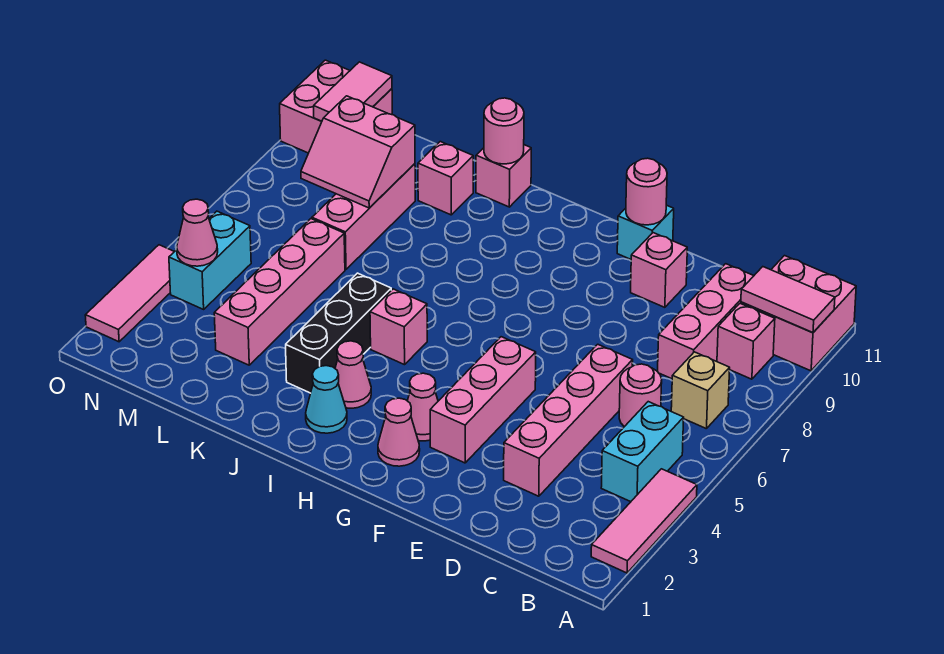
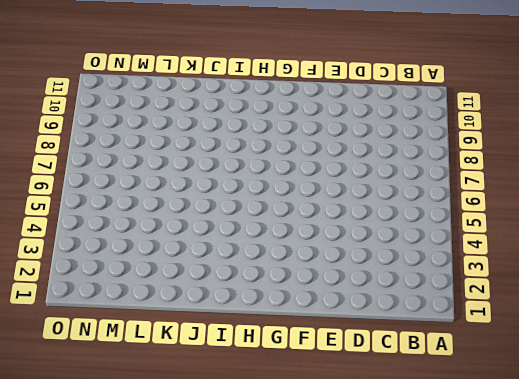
none -> pink 1x3 tile [591,469,697,573]
none -> pink 2x2 brick [741,256,856,371]
none -> cyan 1x2 brick [601,402,684,502]
none -> tan 1x1 brick [671,352,730,429]

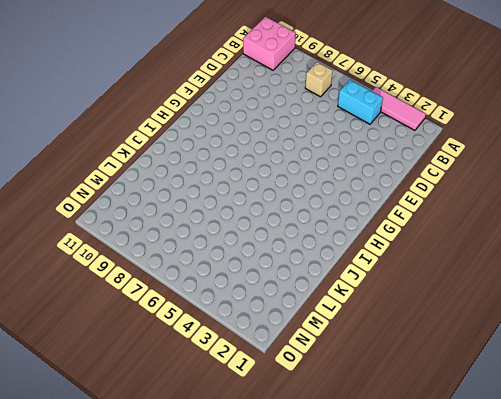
none -> pink 1x1 brick [717,303,775,379]
none -> pink 1x1 round brick [619,364,662,427]
none -> pink 1x3 brick [658,264,754,379]
none -> pink 1x4 brick [504,344,633,496]

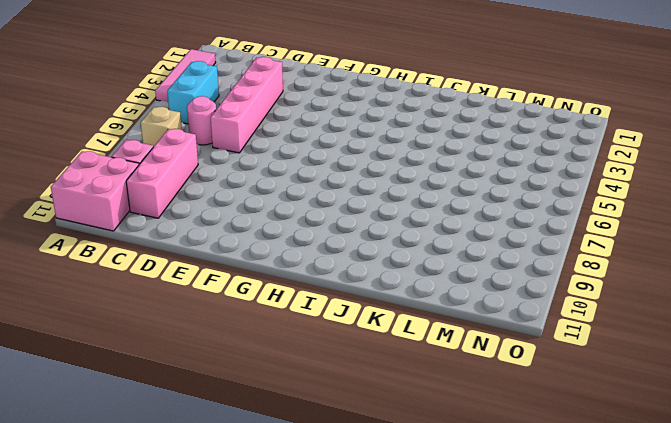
none -> pink 1x1 brick [631,233,687,307]
none -> pink 1x3 brick [430,337,536,463]
none -> cyan 1x1 brick [617,205,674,259]
none -> pink 1x1 cone [378,398,420,466]

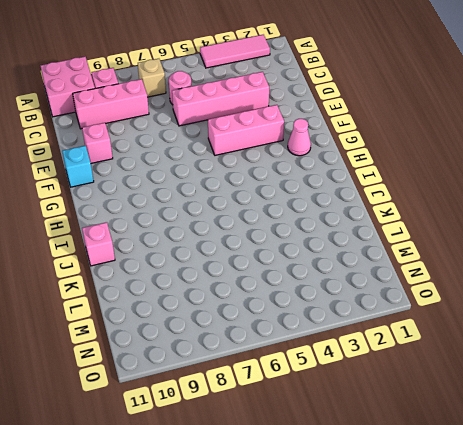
none -> cyan 1x2 brick [601,402,684,502]
none -> pink 1x1 cone [408,373,438,441]
none -> cyan 1x1 cone [306,366,347,433]
none -> pink 1x1 cone [335,341,371,408]

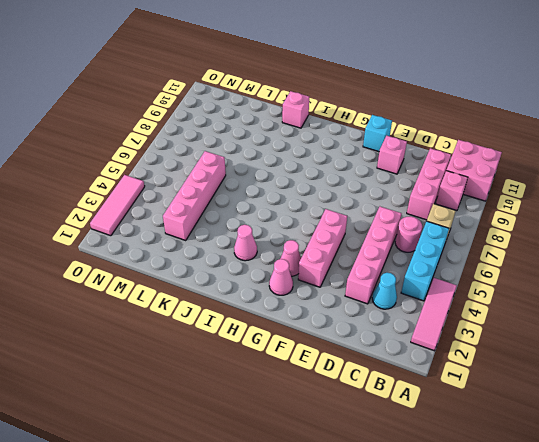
cyan 1x3 brick [401,221,449,301] -> cyan 1x2 brick [601,402,684,502]
cyan 1x1 cone [372,273,397,309] -> cyan 1x1 cone moved to [306,366,347,433]
none -> pink 1x1 brick [370,289,427,365]
none -> black 1x3 brick [286,273,391,393]
none -> pink 1x1 brick [418,142,473,215]
none -> pink 1x3 brick [312,164,415,269]

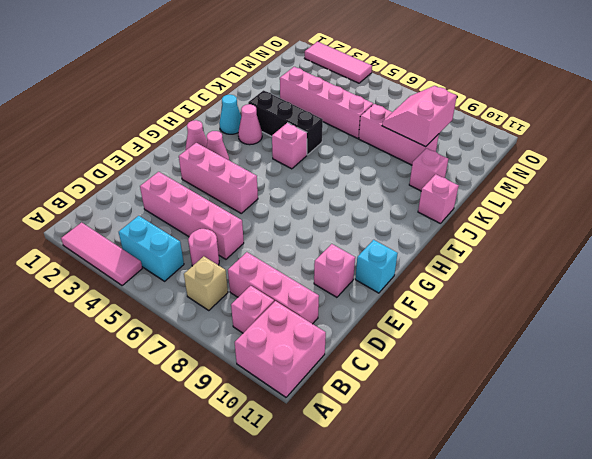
none -> cyan 1x2 brick [169,211,251,309]
none -> pink 2x2 brick [280,60,392,153]
none -> pink 1x2 tile [741,267,835,333]
none -> pink 1x1 round brick [626,158,667,225]

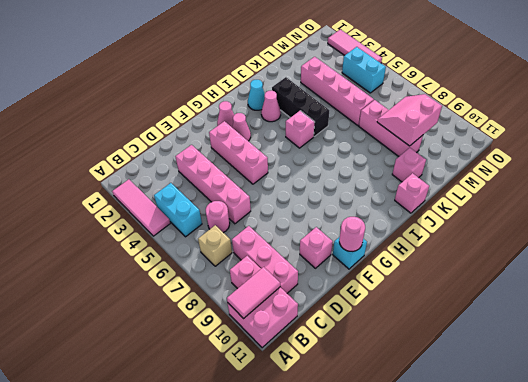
none -> pink 2x2 brick [280,60,392,153]
none -> pink 1x1 round brick [484,98,524,164]
none -> pink 1x1 cone [177,199,218,266]
none -> pink 1x2 tile [314,62,392,121]

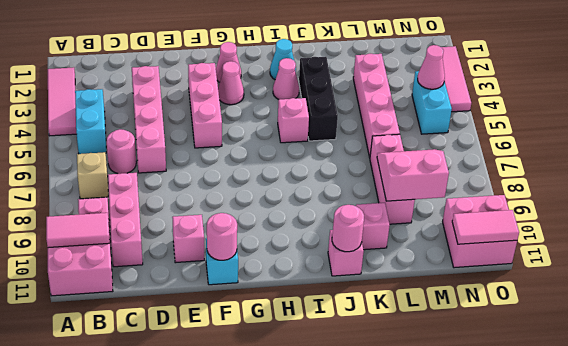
pink 1x2 tile [452,210,519,244] -> pink 1x2 tile turned to [314,62,392,121]

